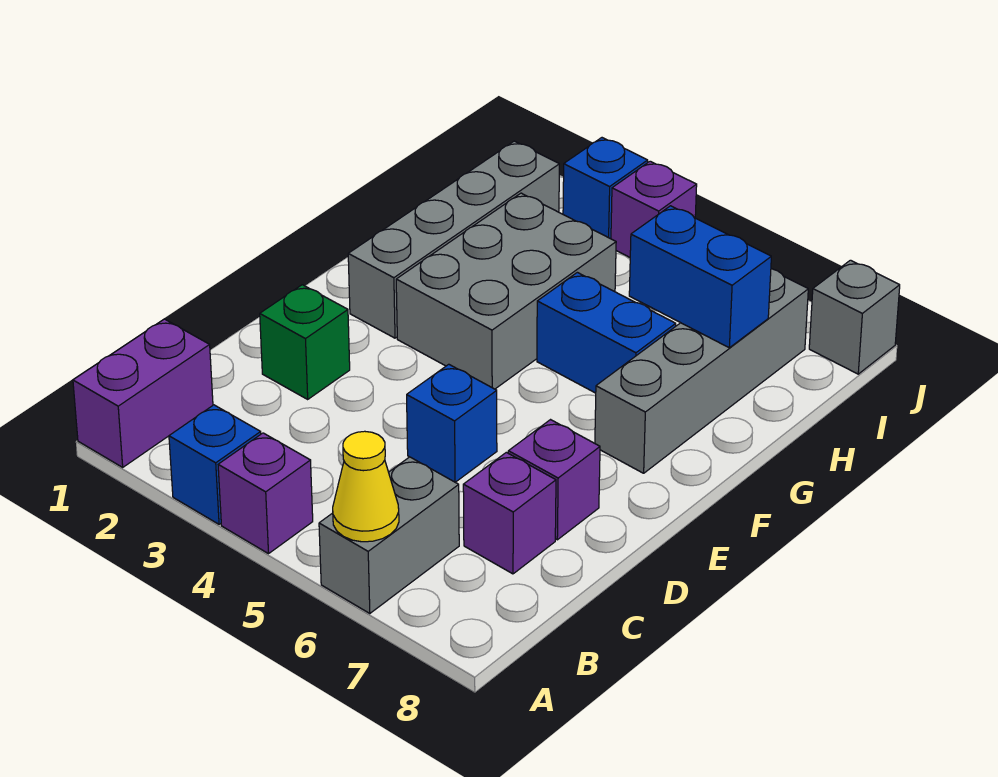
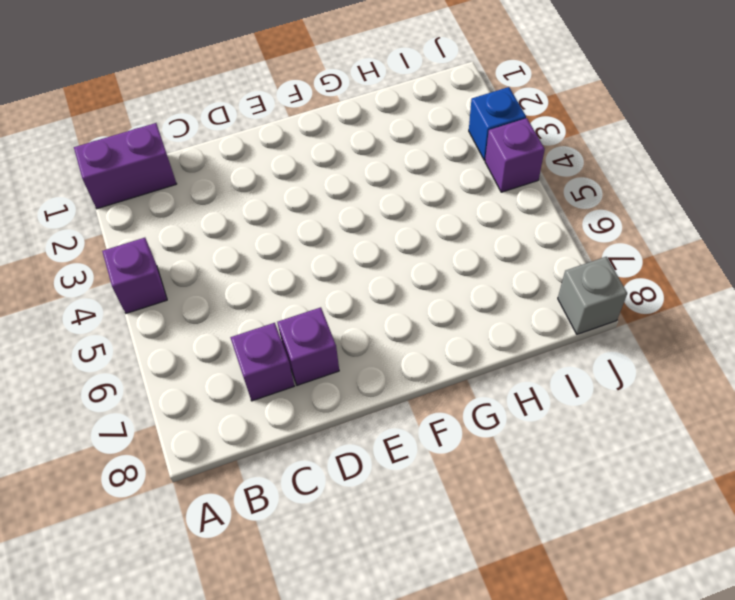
none -> blue 1x1 brick [169,405,261,524]
none -> grey 1x2 brick [319,457,459,614]
none -> green 1x1 brick [260,285,350,399]

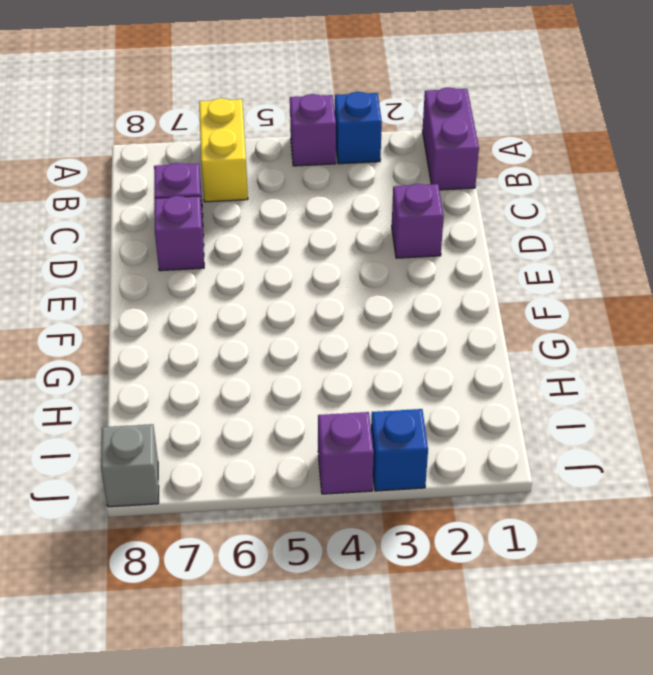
yellow 1x2 brick [199,98,248,202] -> grey 1x2 brick [319,457,459,614]
purple 1x1 brick [392,184,444,258] -> green 1x1 brick [260,285,350,399]
none -> blue 1x1 brick [407,364,497,482]
none -> grey 1x4 brick [348,141,559,338]
none -> grey 2x3 brick [396,193,616,389]

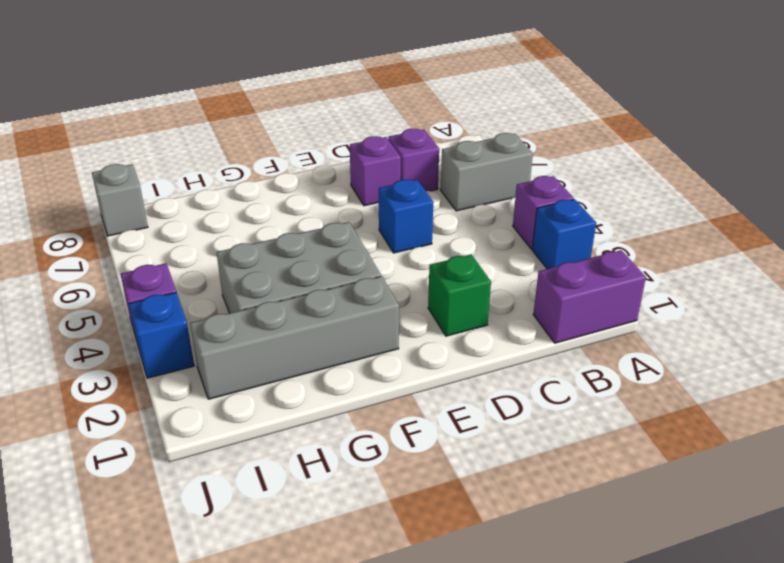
none -> grey 1x4 brick [595,269,808,473]
none -> blue 1x2 brick [537,272,676,393]
none -> yellow 1x1 cone [333,431,399,542]

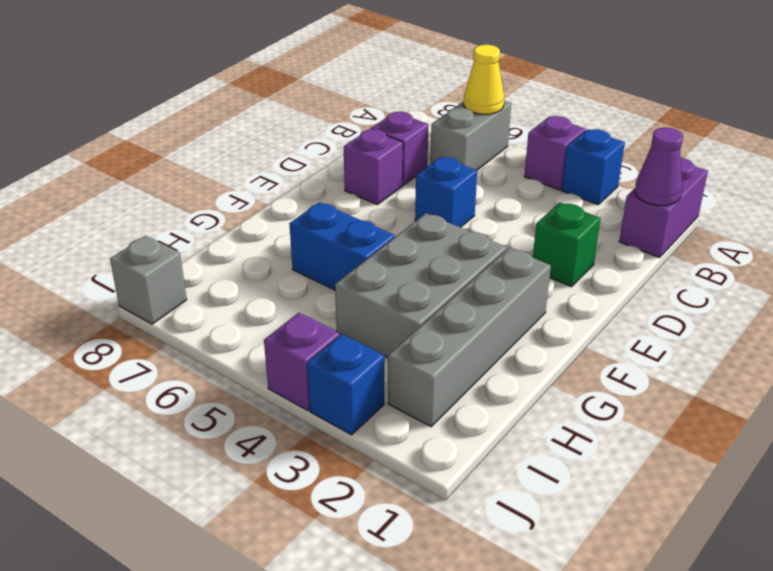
purple 1x1 cone [635,128,683,206] -> none
none -> grey 1x4 brick [595,269,808,473]
none -> blue 1x2 brick [629,206,771,348]

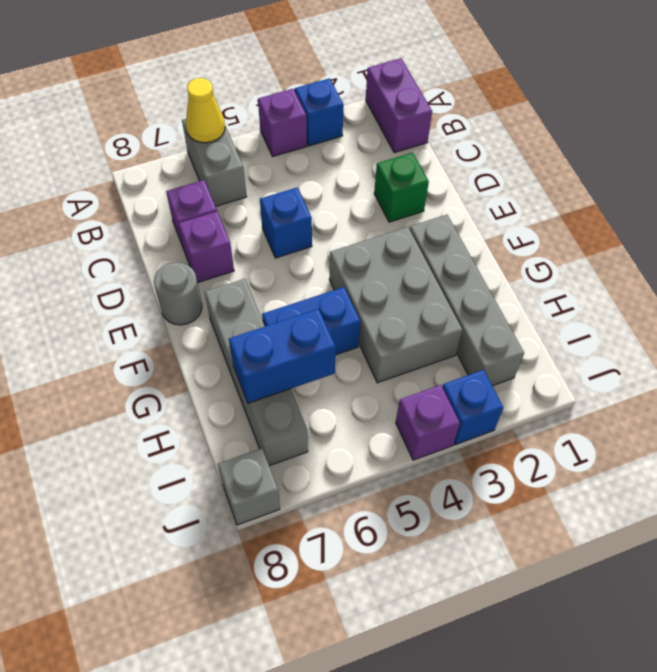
grey 1x1 round brick [154,262,202,325] -> none

